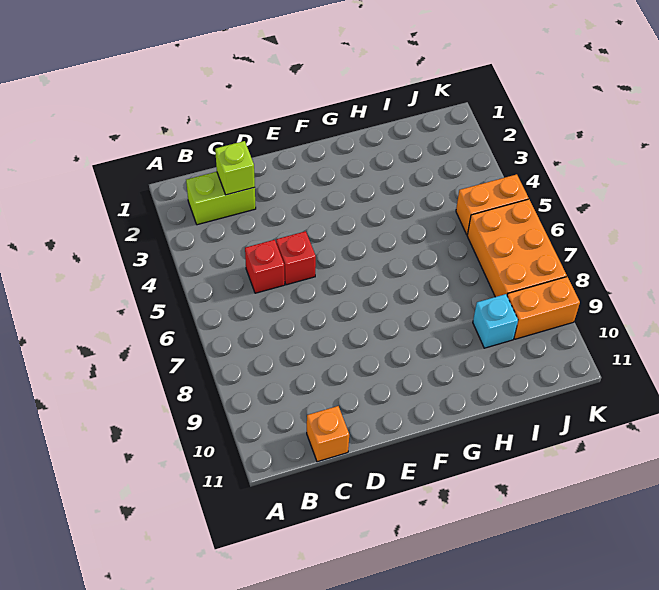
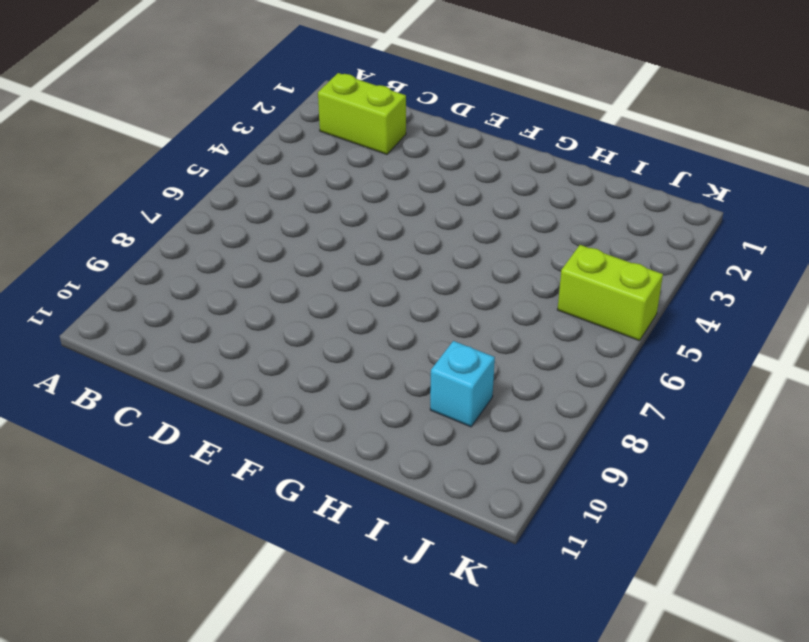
lime 1x2 brick [557,245,663,341] -> orange 1x2 brick [456,174,529,235]
none -> red 1x1 brick [245,240,285,293]
none -> orange 1x1 brick [307,406,349,462]

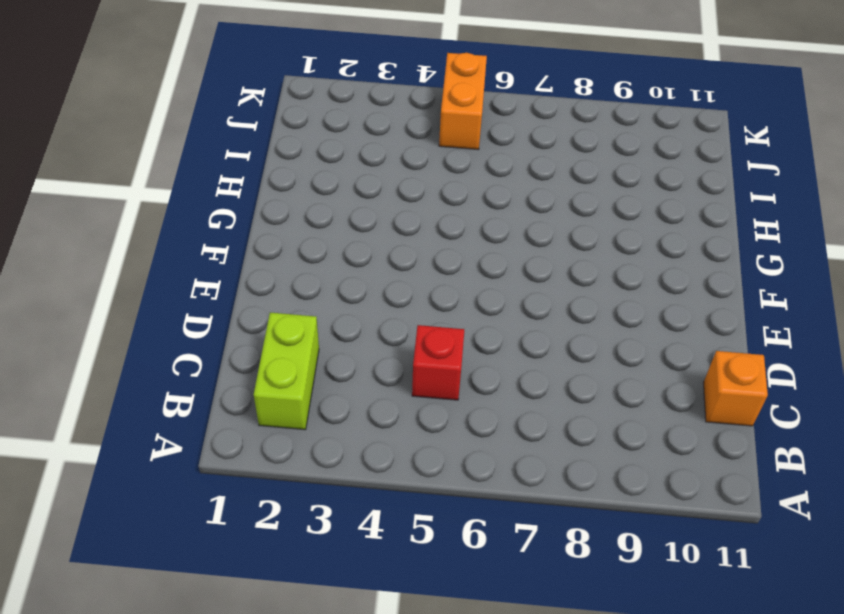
none -> red 1x1 brick [276,231,316,285]
none -> cyan 1x1 brick [473,294,518,348]

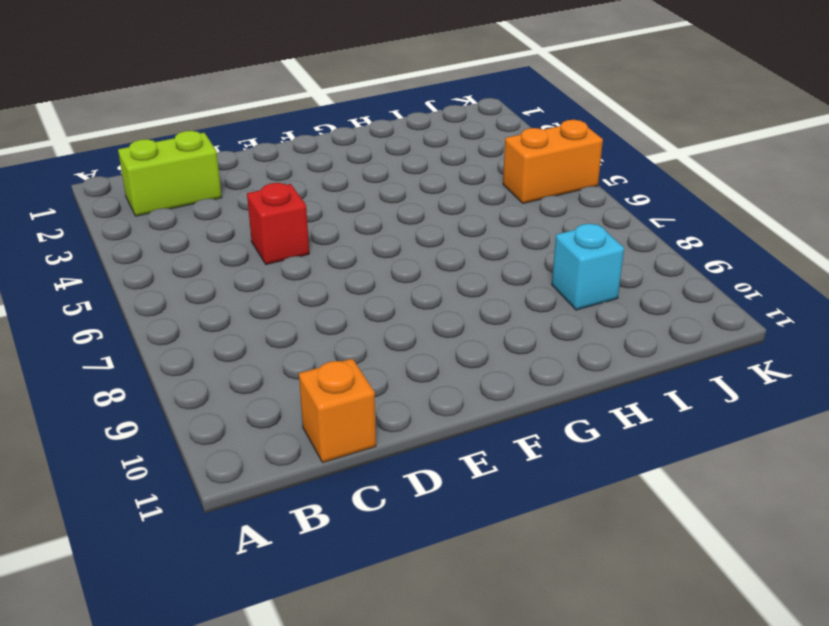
none -> red 1x1 brick [245,240,285,293]
none -> orange 2x3 brick [467,199,567,297]

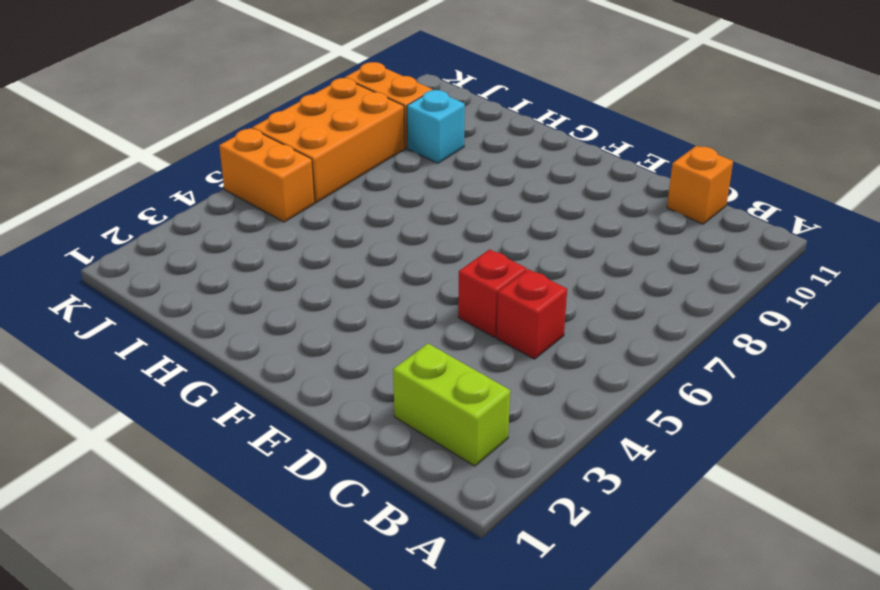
none -> lime 1x1 brick [215,141,255,195]

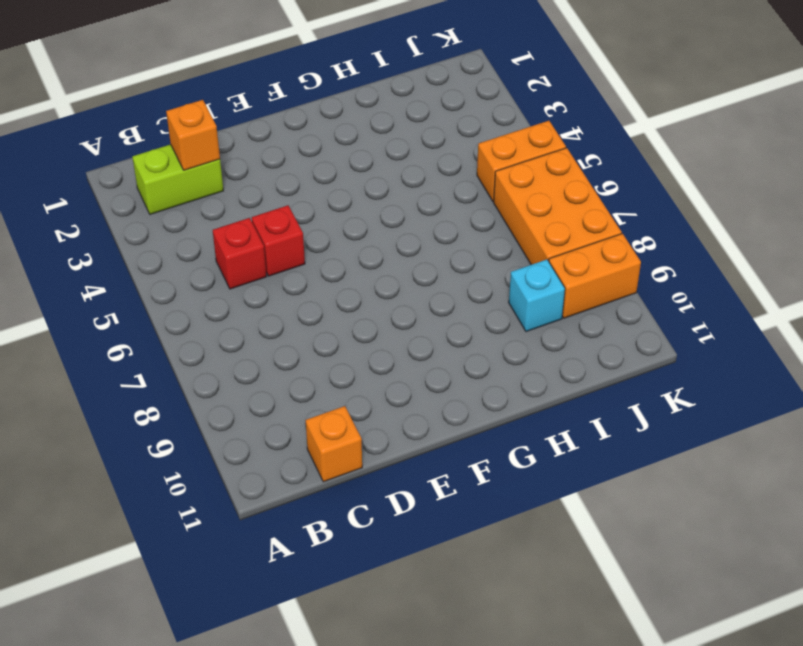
orange 1x1 brick [166,100,220,170] -> lime 1x1 brick [215,141,255,195]

